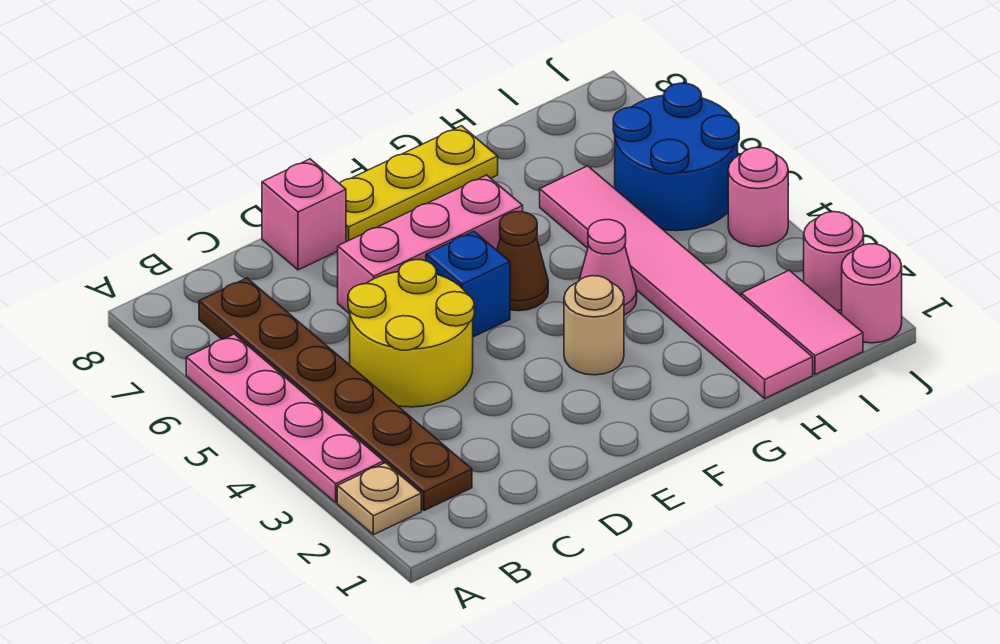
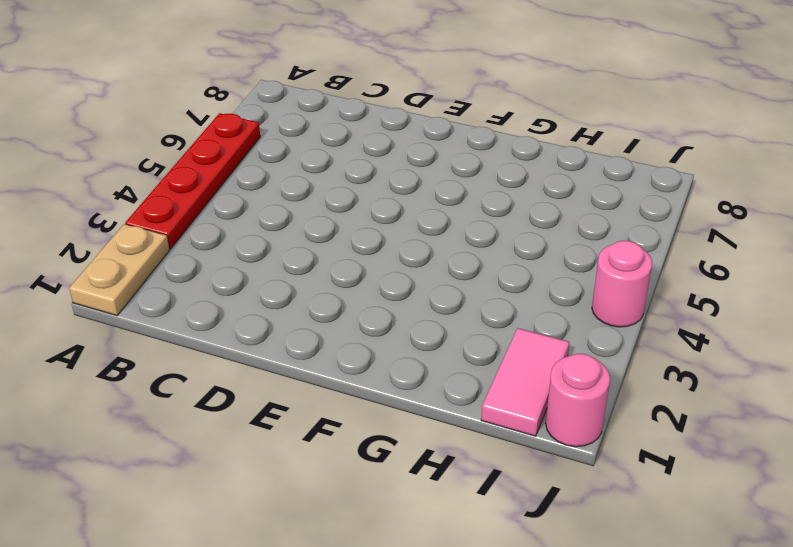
tan 1x2 plate [69,224,170,316] -> tan 1x1 plate [337,463,421,535]
red 1x4 plate [125,113,260,249] -> pink 1x4 plate [186,334,384,502]
none -> brown 1x6 plate [199,278,472,511]
none -> yellow 2x2 round brick [348,260,474,407]
none -> pink 1x3 brick [338,175,523,314]

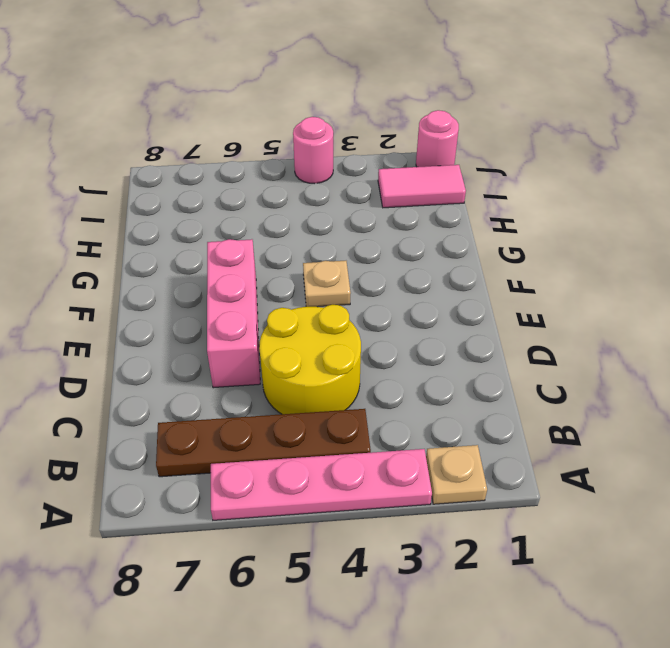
brown 1x4 plate [156,409,371,477] -> brown 1x6 plate [199,278,472,511]
tan 1x1 plate [303,261,351,307] -> none
none -> pink 1x1 brick [262,159,346,270]
none -> blue 1x1 brick [426,231,510,337]
none -> yellow 1x3 plate [339,126,498,242]

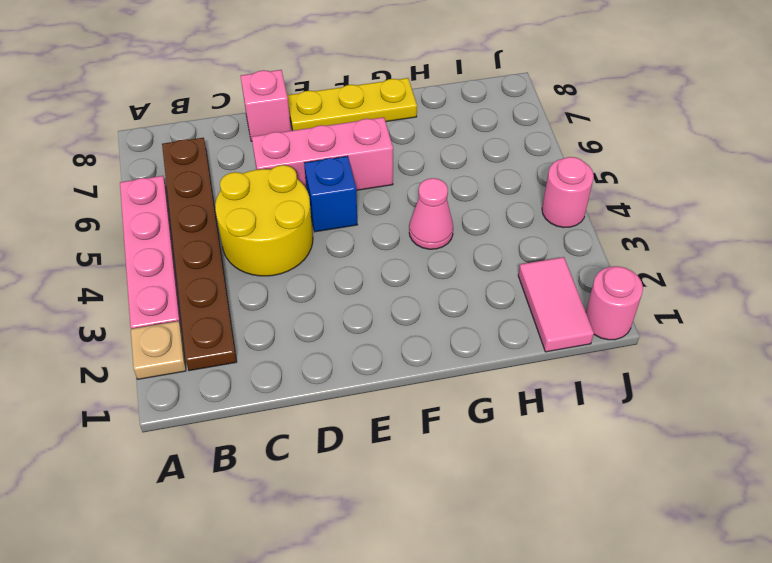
none -> tan 1x1 round brick [564,276,624,375]
none -> brown 1x1 cone [497,212,548,311]
none -> pink 1x6 tile [540,166,813,398]

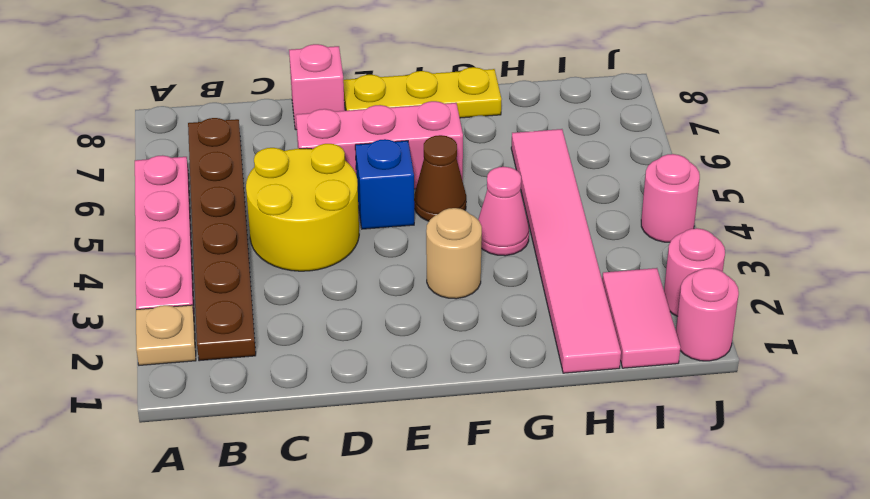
none -> blue 2x2 round brick [613,83,739,231]

